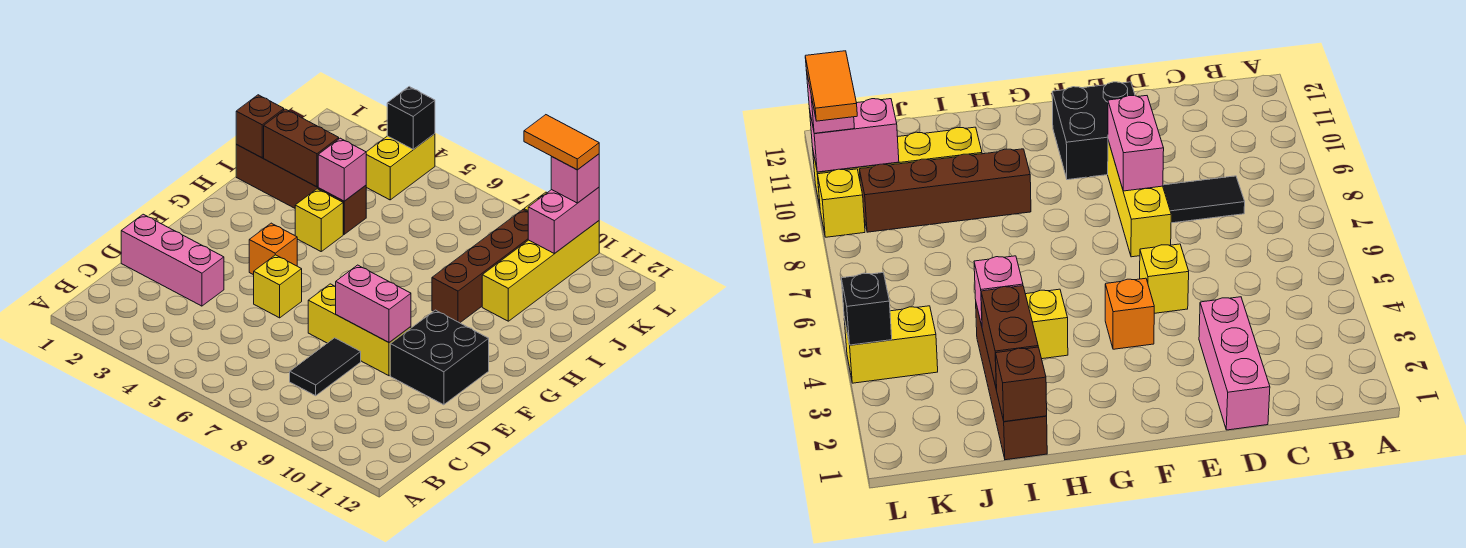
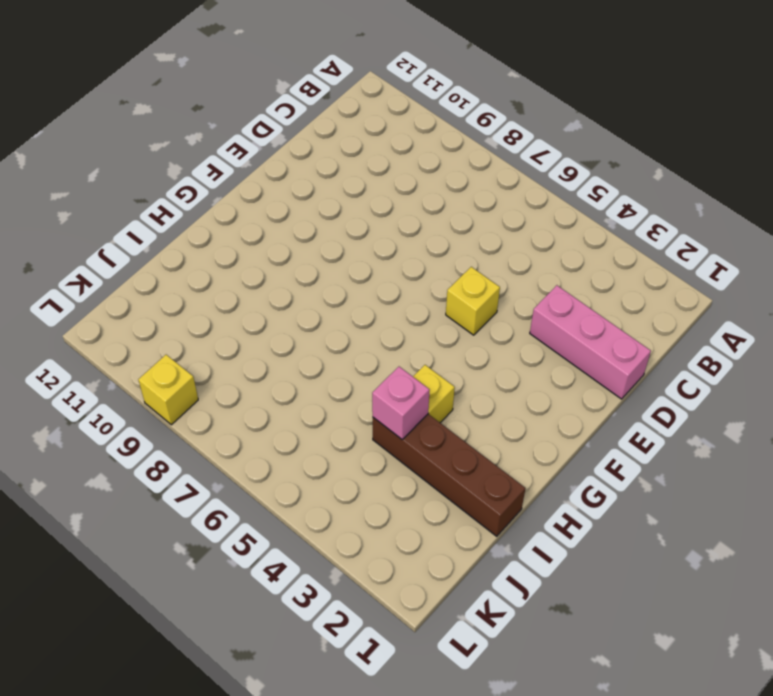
none -> black 1x2 tile [290,338,361,396]
none -> yellow 1x3 brick [308,284,411,376]
none -> black 2x2 brick [390,310,489,405]

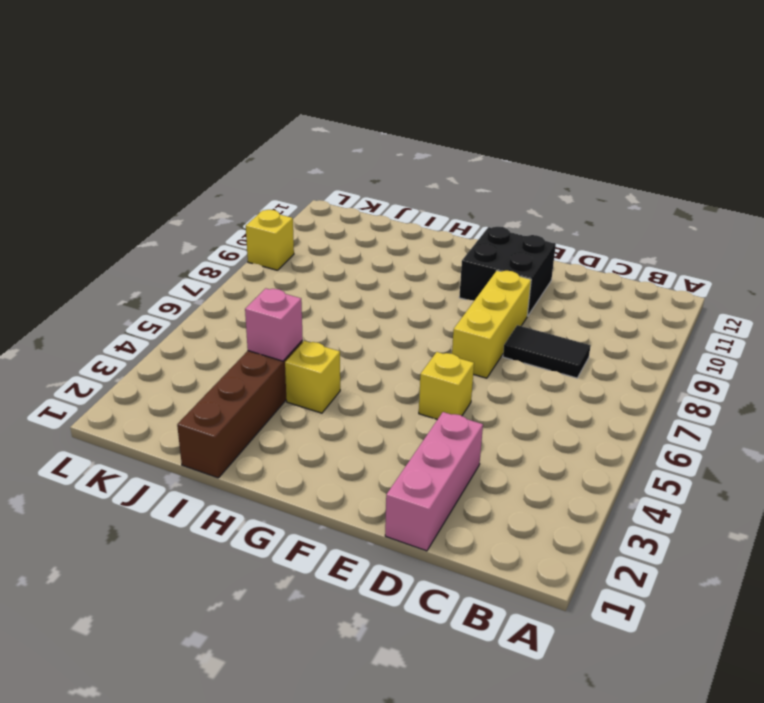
none -> orange 1x1 brick [249,223,297,275]
none -> brown 1x4 brick [432,210,528,323]
none -> yellow 1x4 brick [482,221,599,321]

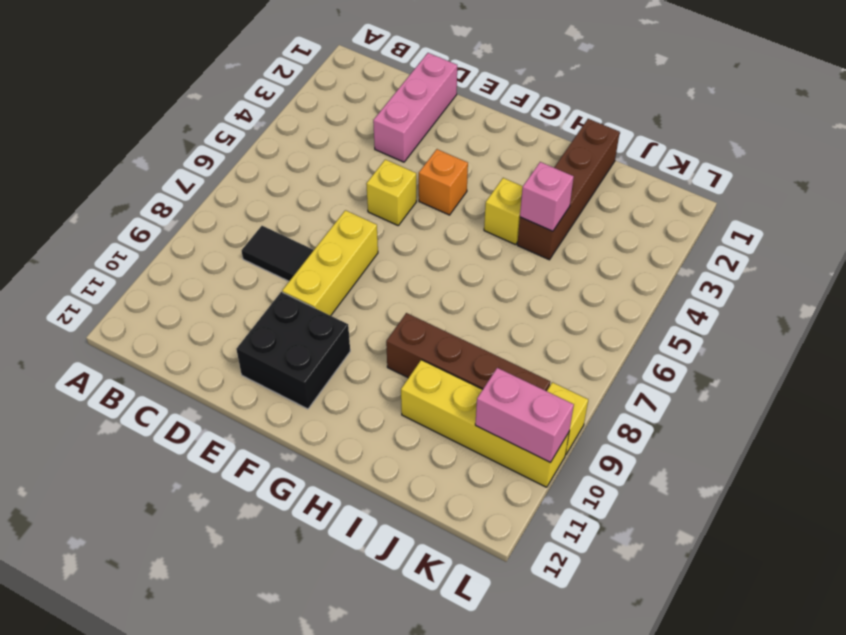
none -> yellow 1x2 brick [366,134,435,200]
none -> pink 1x2 brick [336,265,411,342]
none -> brown 1x1 brick [236,95,284,158]

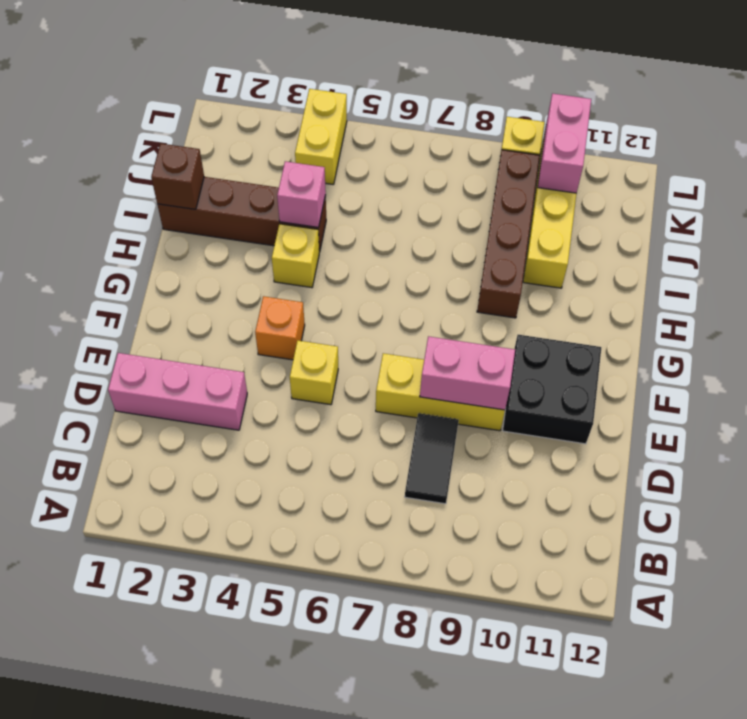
none -> brown 1x2 brick [264,109,339,187]
none -> black 1x1 brick [387,87,435,149]
none -> pink 1x1 brick [551,154,599,203]

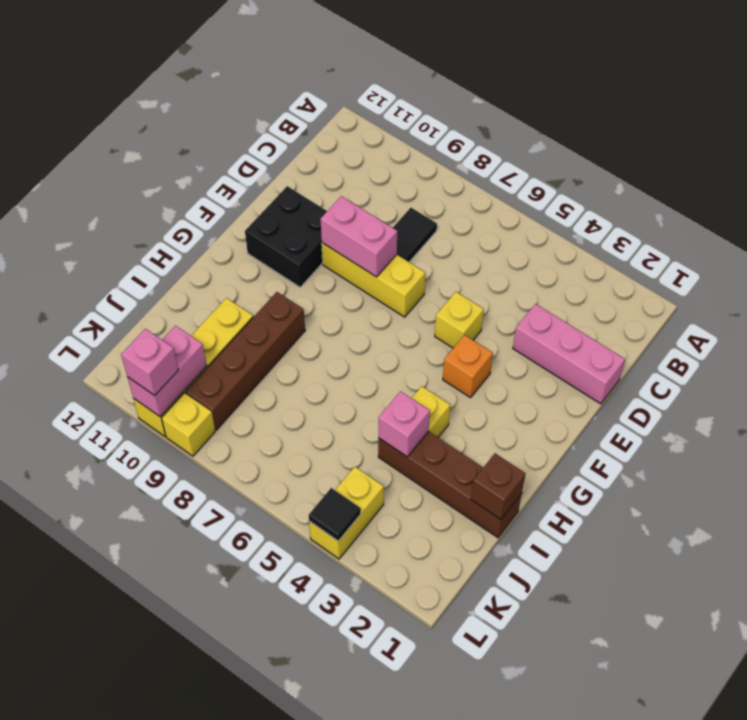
black 1x1 tile [309,488,361,541] -> black 1x1 brick [387,87,435,149]
none -> brown 1x2 brick [264,109,339,187]
none -> orange 1x2 tile [524,115,599,170]

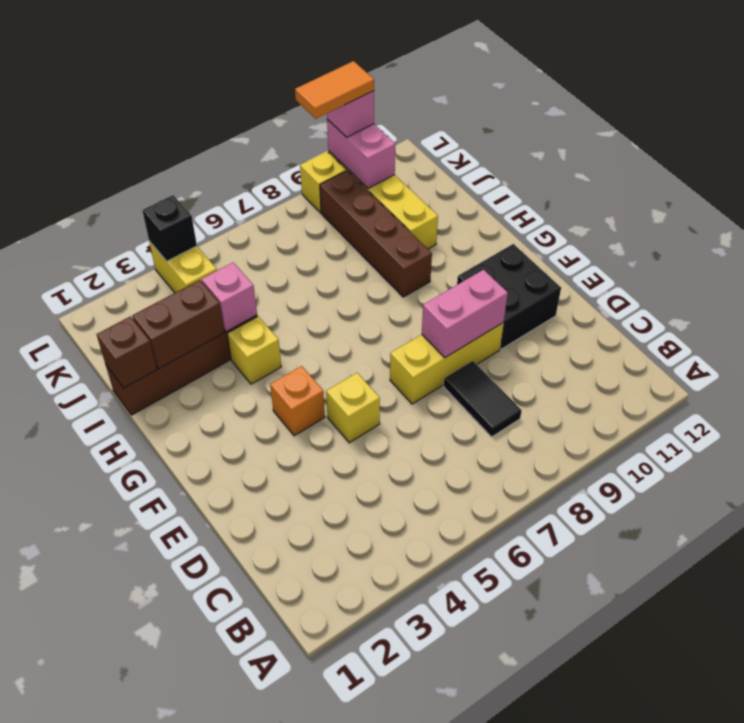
none -> pink 1x3 brick [121,214,224,306]

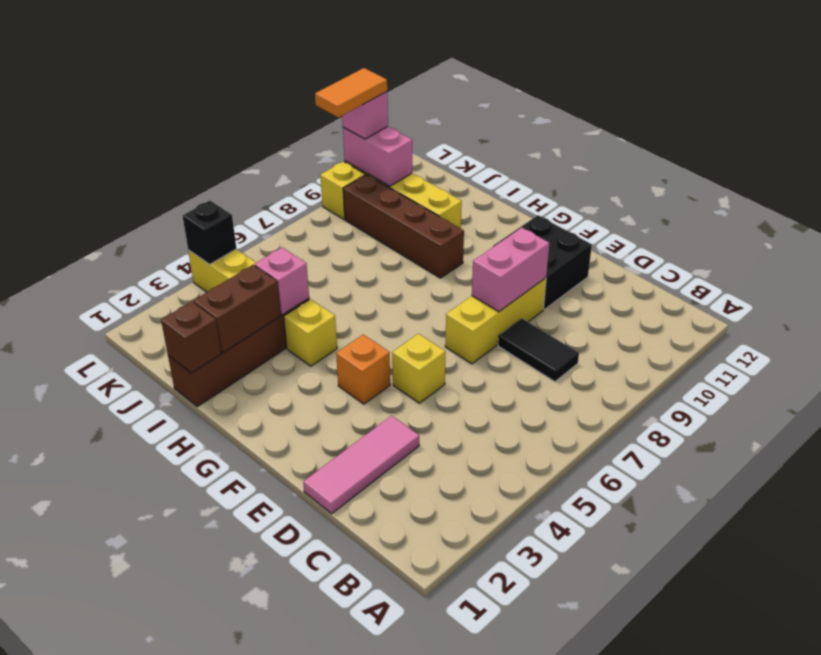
pink 1x3 tile [303,416,419,514] -> pink 1x3 brick [121,214,224,306]

